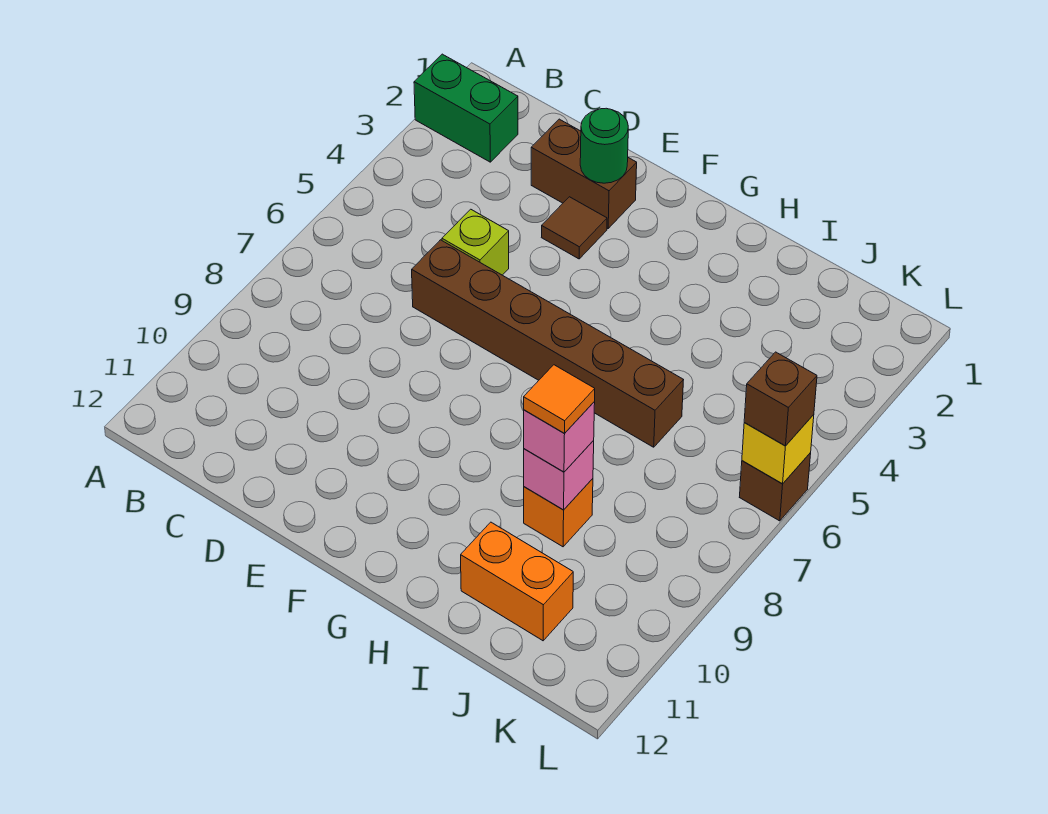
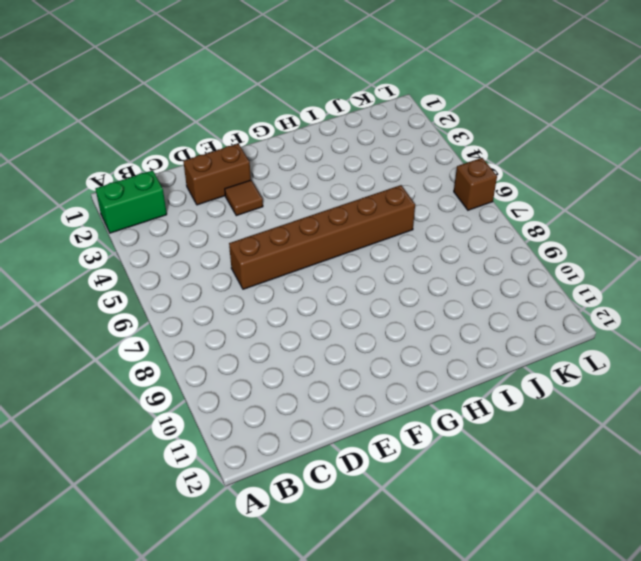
none -> lime 1x1 brick [442,209,509,275]
none -> orange 1x1 brick [524,479,593,547]
none -> orange 1x2 brick [461,522,573,641]

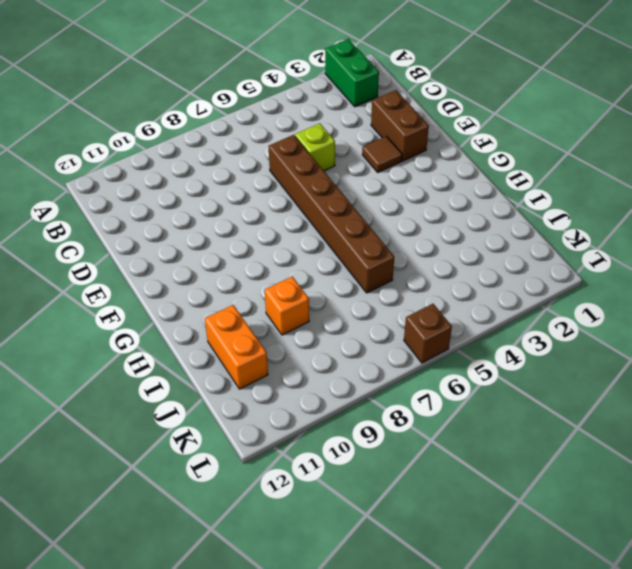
none -> green 1x1 round brick [580,108,628,183]
none -> pink 1x1 brick [524,441,594,510]
none -> yellow 1x1 brick [742,415,814,484]

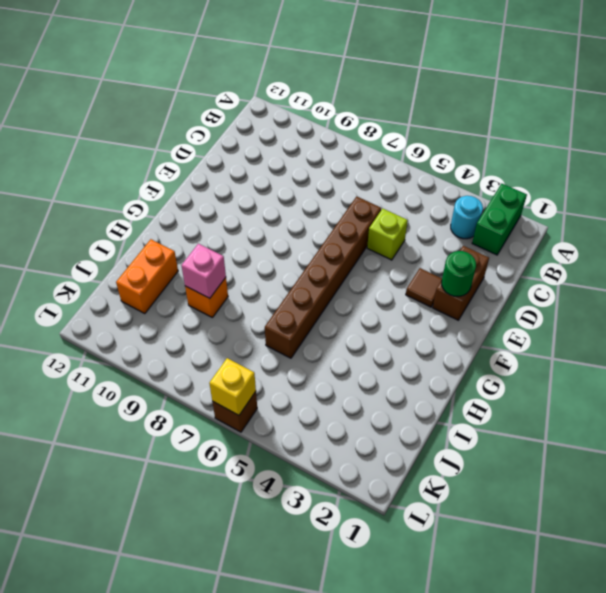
cyan 1x1 round brick [451,196,483,239] -> none
none -> pink 1x1 brick [524,402,595,472]
none -> brown 1x1 brick [744,352,817,446]
none -> orange 1x1 tile [524,365,595,434]

